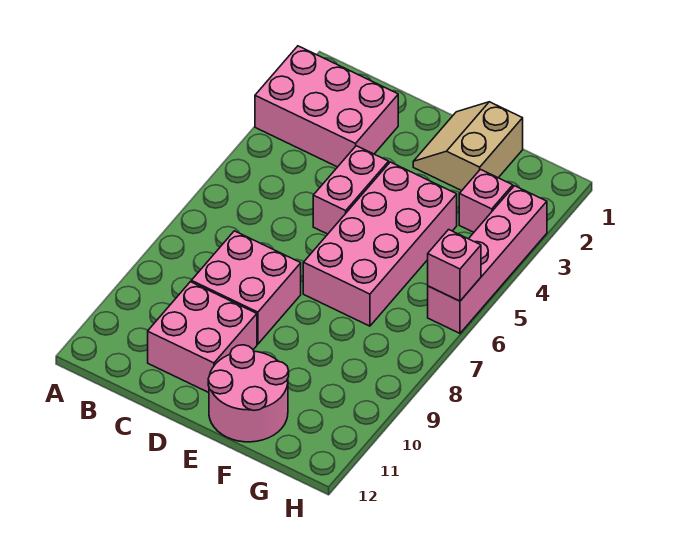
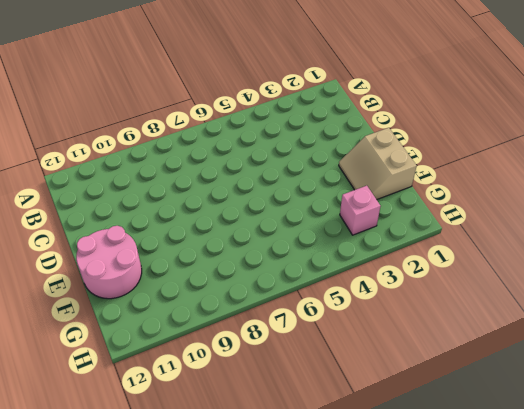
tan 2x2 slope [339,128,417,200] -> tan 2x2 slope turned to [413,102,523,191]
none -> pink 2x3 brick [255,46,398,167]
none -> pink 2x2 brick [191,231,301,344]

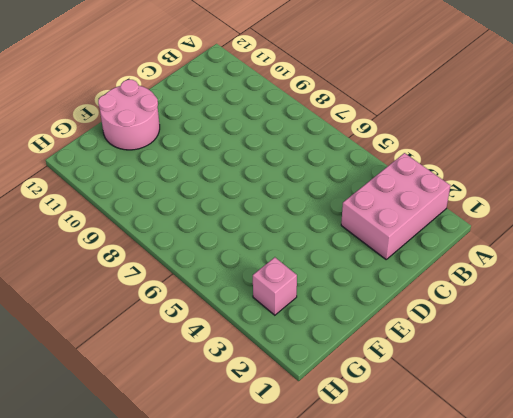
none -> pink 2x2 brick [191,231,301,344]
none -> pink 2x2 brick [148,282,257,393]

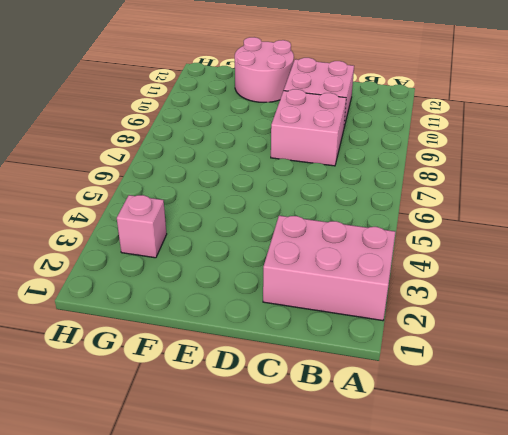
none -> pink 1x2 brick [313,146,389,234]
none -> tan 2x2 slope [413,102,523,191]

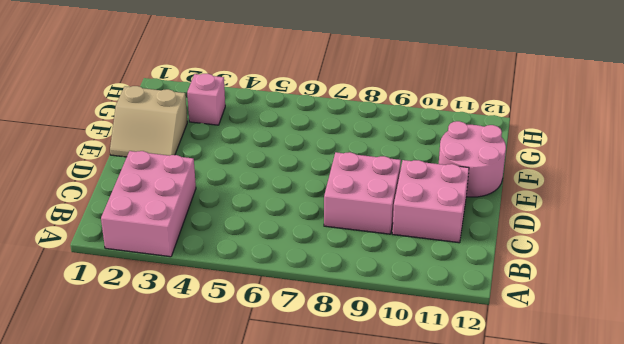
none -> pink 1x2 brick [313,146,389,234]
none -> pink 2x4 brick [303,162,457,326]

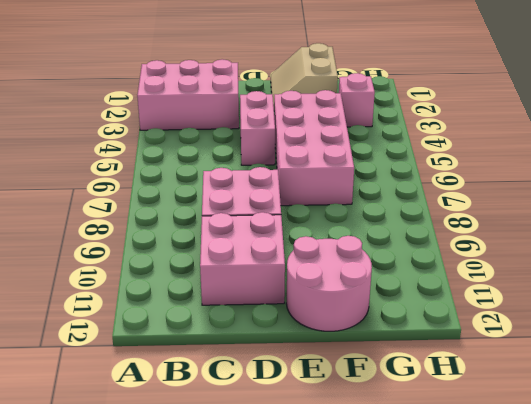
none -> pink 1x4 brick [428,186,547,333]
none -> pink 1x1 brick [428,230,481,301]

